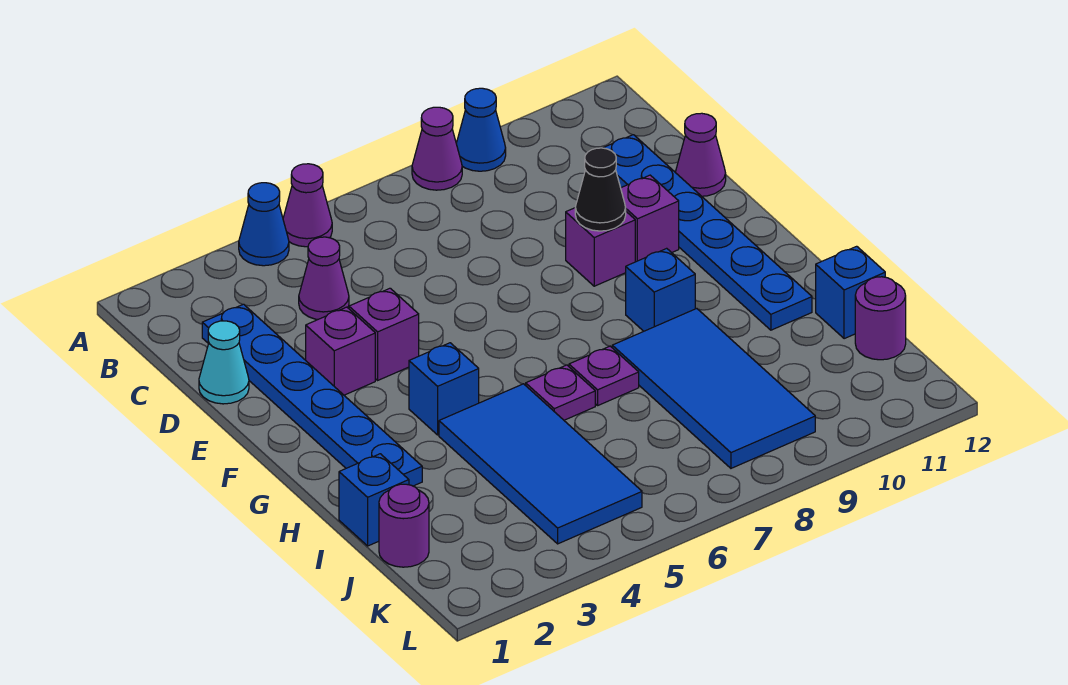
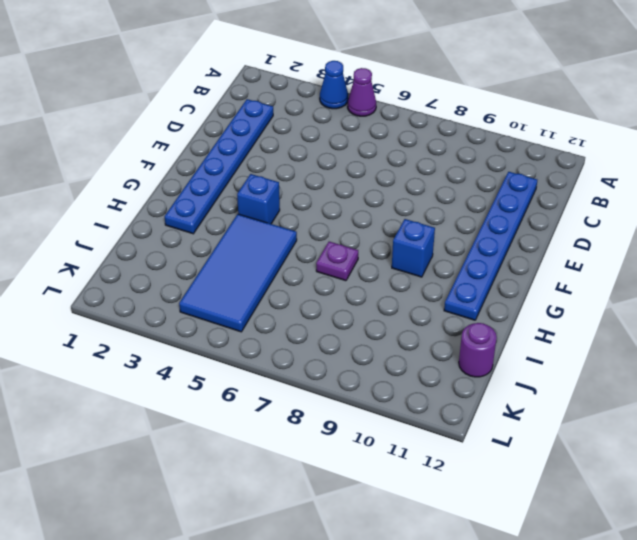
none -> purple 1x1 cone [412,107,462,190]
none -> blue 1x1 cone [456,88,506,171]
none -> purple 1x1 cone [299,237,349,319]

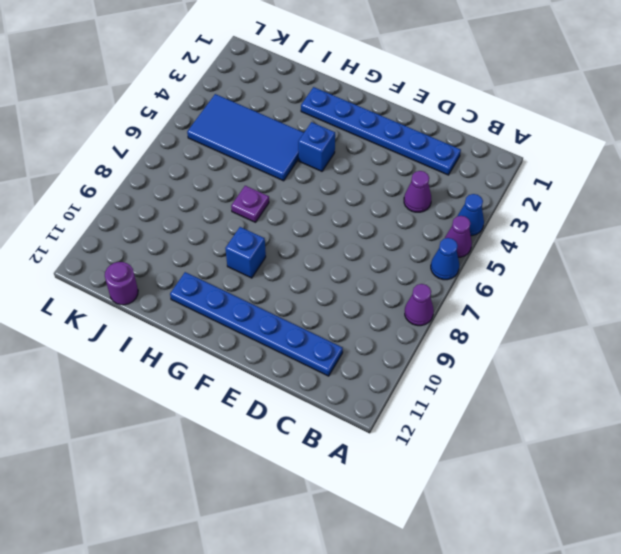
blue 1x1 cone [431,238,459,280] -> blue 1x1 cone moved to [456,88,506,171]
none -> cyan 1x1 cone [199,321,249,404]
none -> purple 1x1 cone [675,113,726,196]
none -> purple 1x1 brick [306,307,375,395]

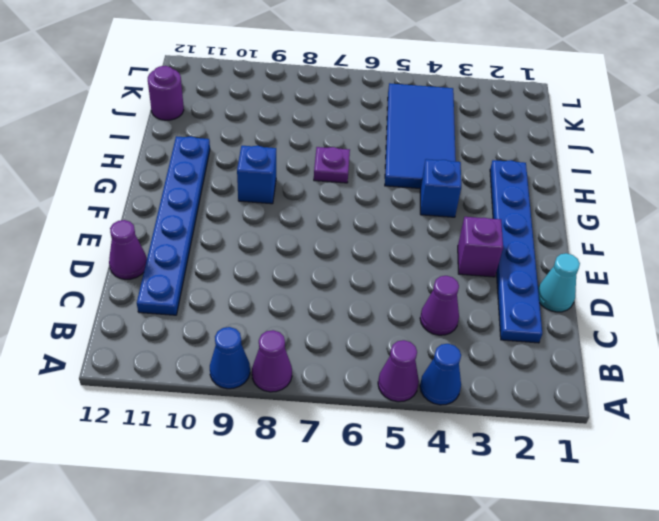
none -> purple 1x1 brick [349,288,419,380]
none -> purple 1x1 brick [566,208,635,286]
none -> purple 1x1 brick [621,175,679,262]

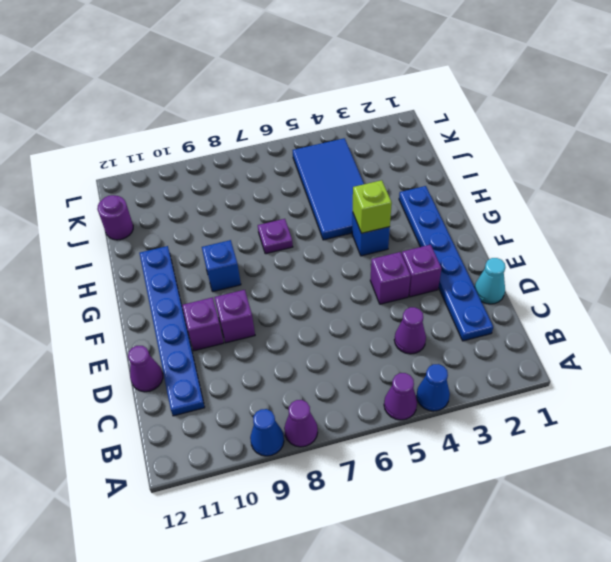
lime 1x1 brick [353,180,392,233] -> none
none -> purple 1x1 plate [526,365,595,420]
none -> blue 2x4 tile [612,309,815,468]
none -> blue 1x1 brick [339,454,409,546]

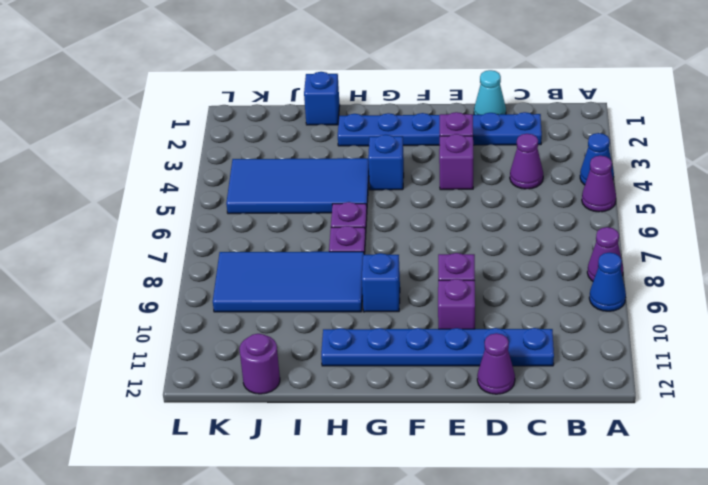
none -> blue 1x1 brick [816,246,885,339]
none -> purple 1x1 round brick [379,484,429,567]
none -> black 1x1 cone [575,148,626,231]

